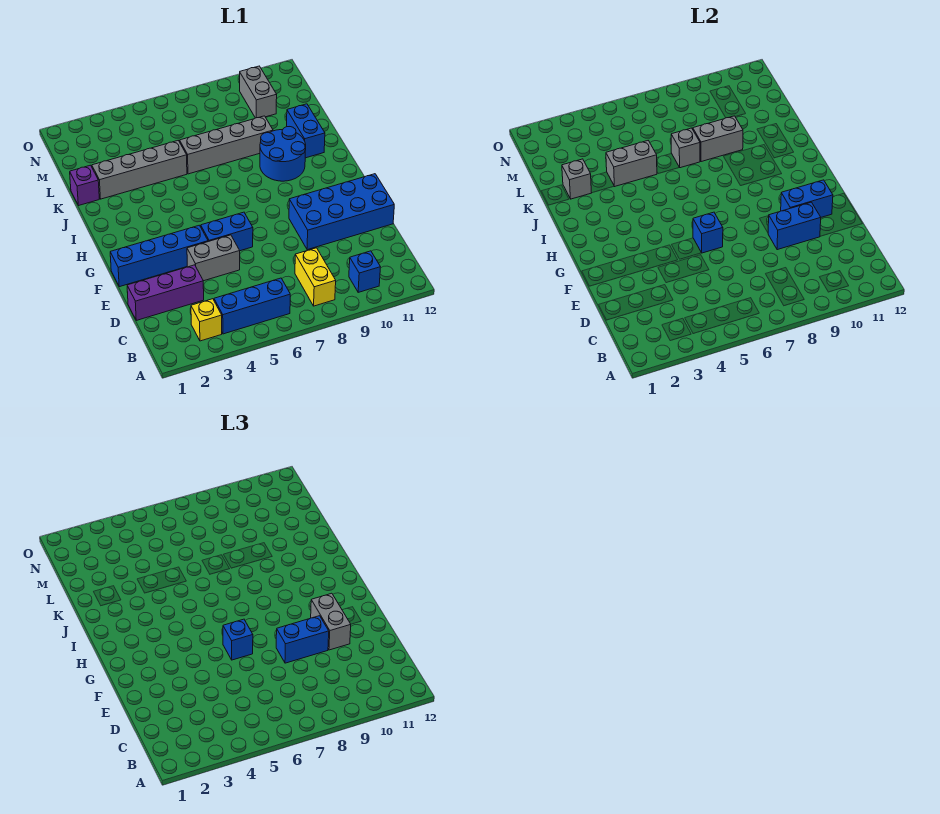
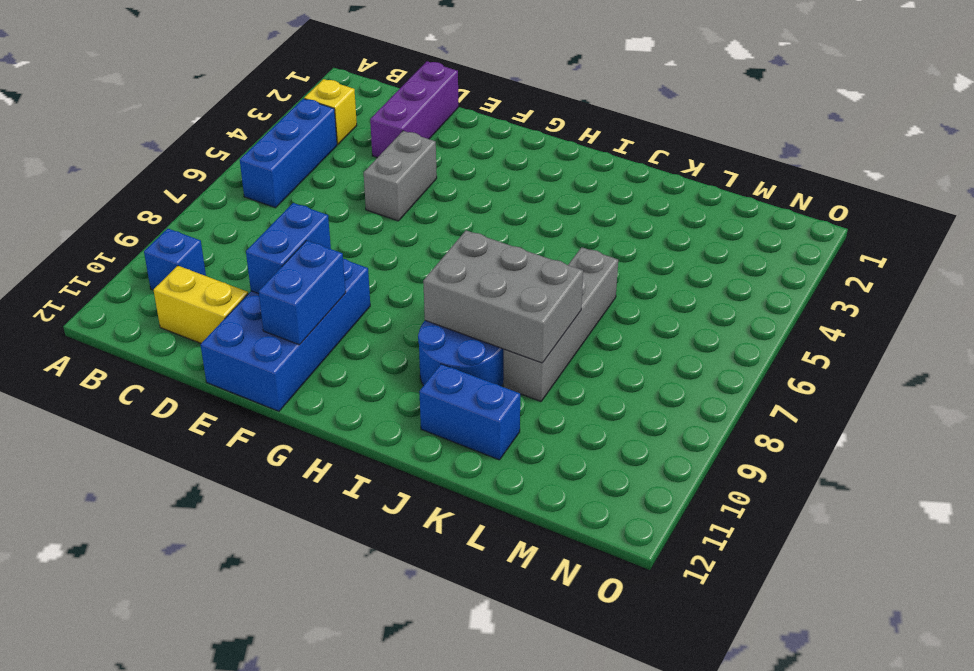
yellow 1x2 brick [154,266,248,343] -> yellow 1x2 brick moved to [295,248,336,306]
grey 2x3 brick [423,230,583,363] -> grey 1x2 brick [693,116,743,162]
none -> blue 1x4 brick [110,225,208,287]
none -> blue 1x2 brick [201,212,253,251]
none -> purple 1x1 brick [70,165,99,205]

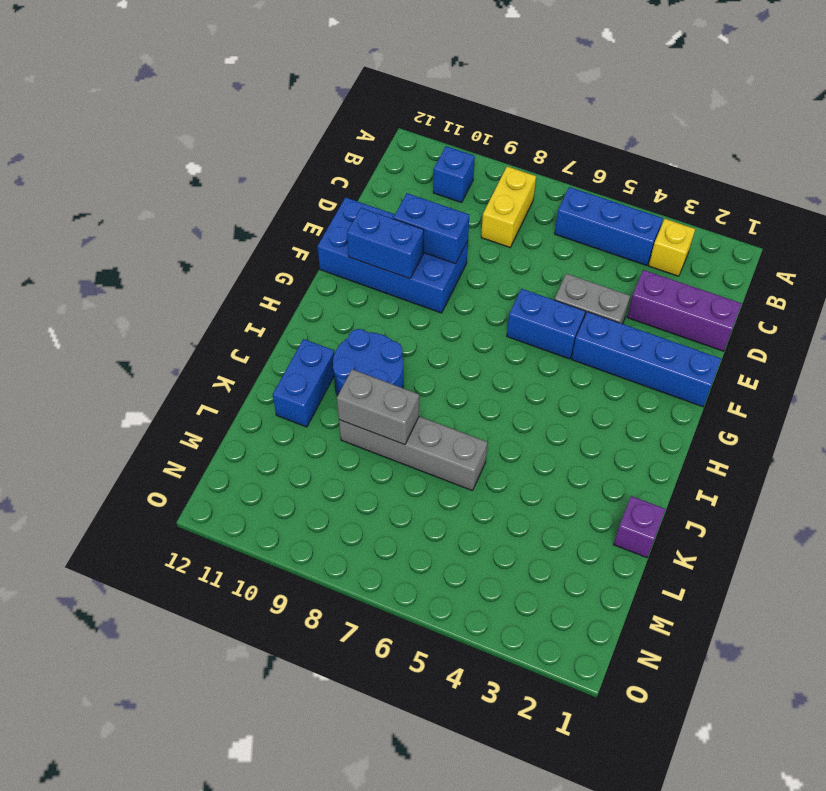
none -> grey 1x4 brick [92,141,187,199]
none -> grey 1x2 brick [240,66,277,118]
none -> blue 1x1 brick [693,212,723,253]

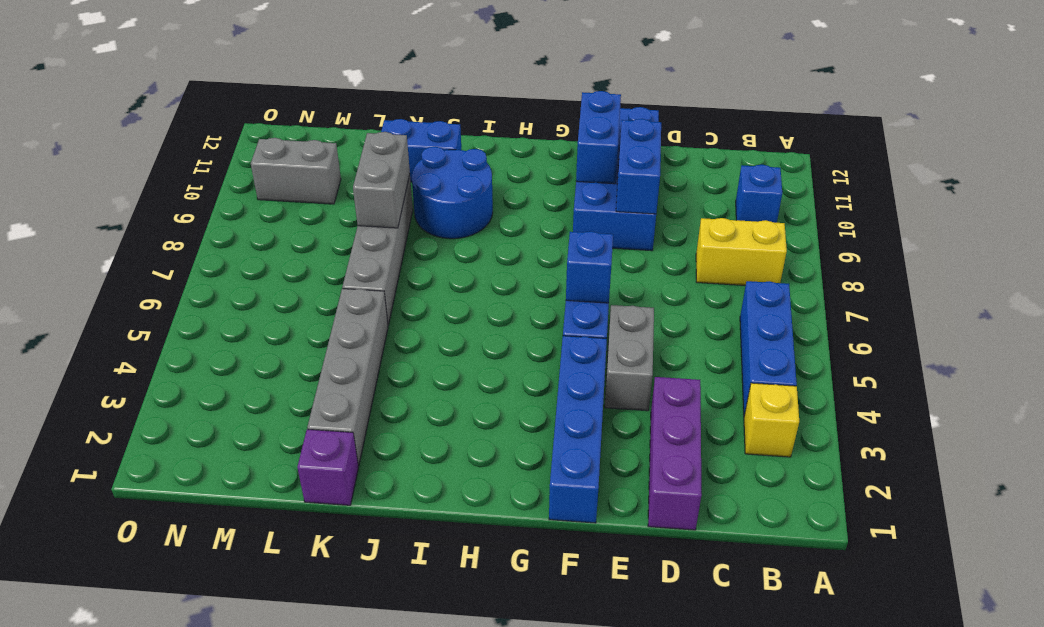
none -> grey 1x1 brick [562,159,591,199]
none -> grey 1x2 brick [606,141,657,187]
none -> grey 1x1 brick [671,128,700,168]

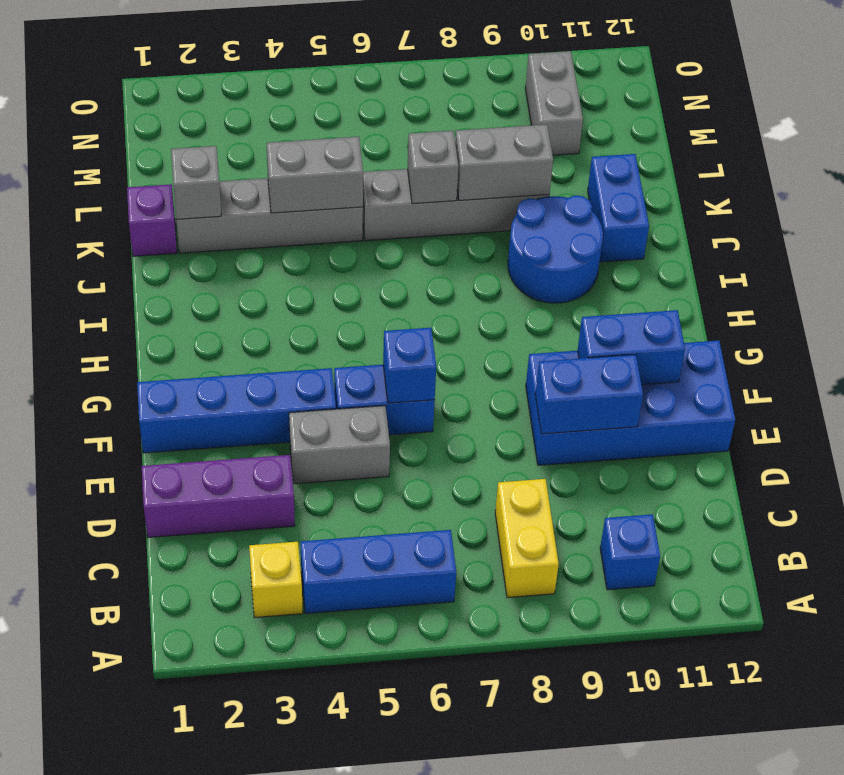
none -> blue 1x2 brick [276,616,329,663]
none -> grey 1x2 brick [311,593,351,650]
none -> blue 1x1 brick [223,619,253,660]

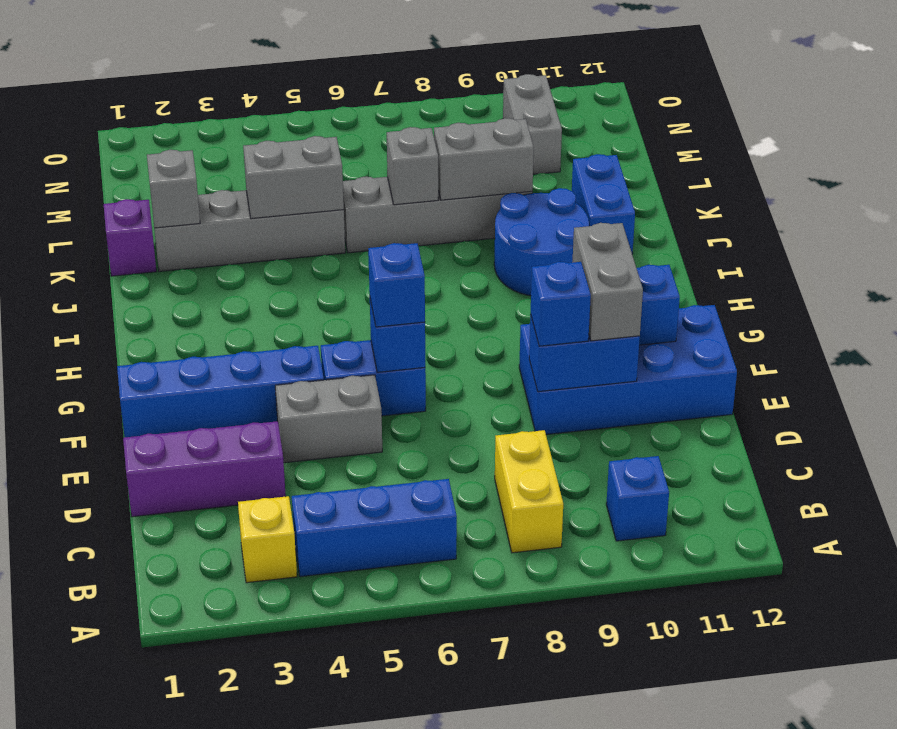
blue 1x1 brick [531,262,591,346] -> blue 1x2 brick [276,616,329,663]

